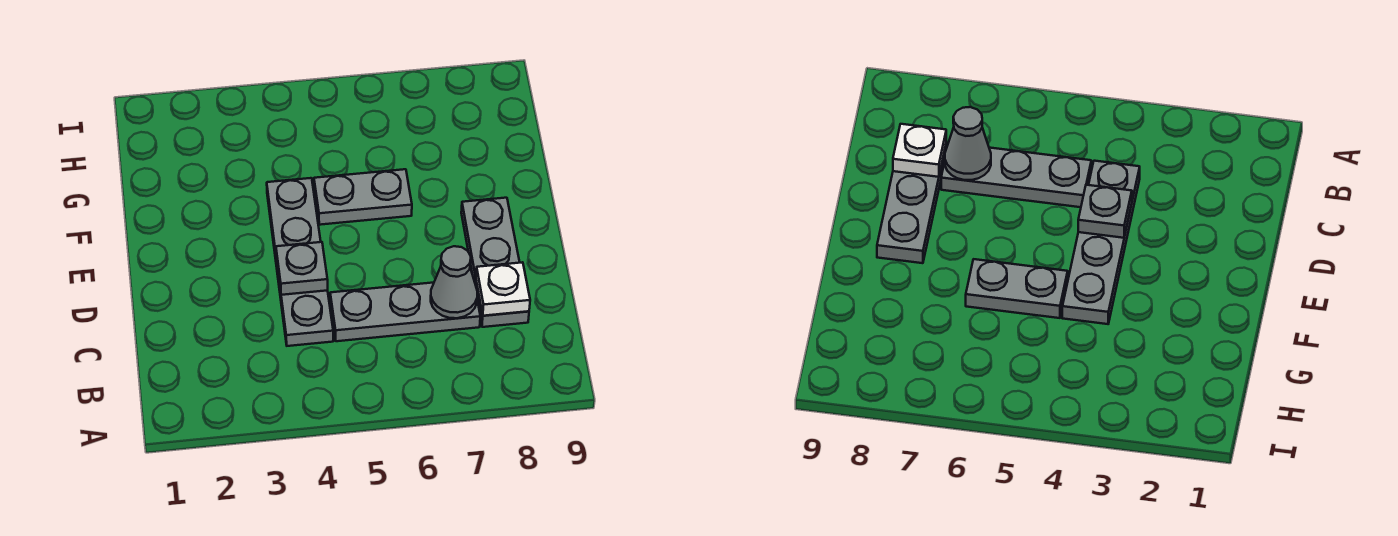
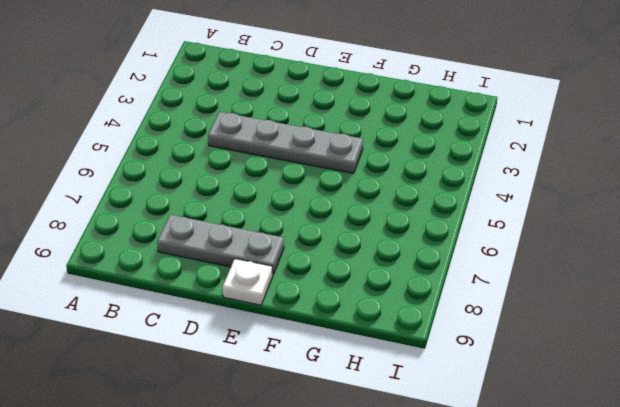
white 1x1 plate [223,259,273,305] -> white 1x1 plate moved to [476,262,530,316]
none -> grey 1x3 plate [330,283,480,341]
none -> grey 1x2 plate [314,169,412,225]

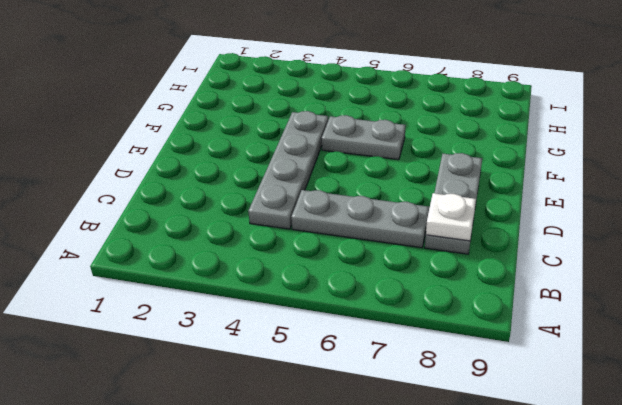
none -> grey 1x1 cone [431,246,477,318]
none -> grey 1x1 plate [276,242,328,295]

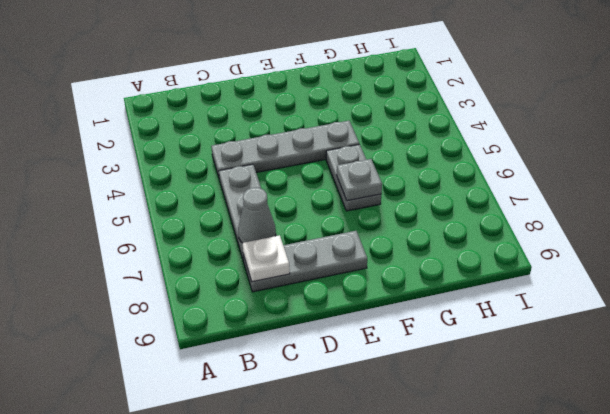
grey 1x1 plate [337,159,382,201] -> grey 1x1 plate moved to [276,242,328,295]

